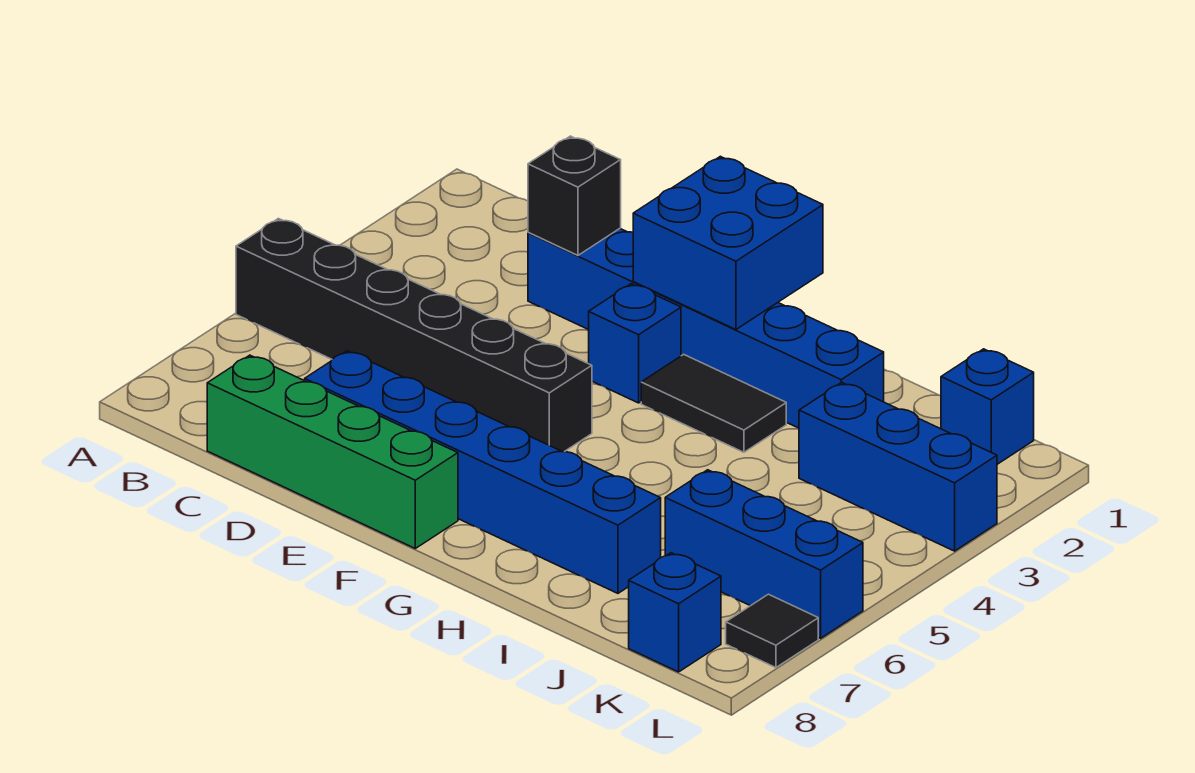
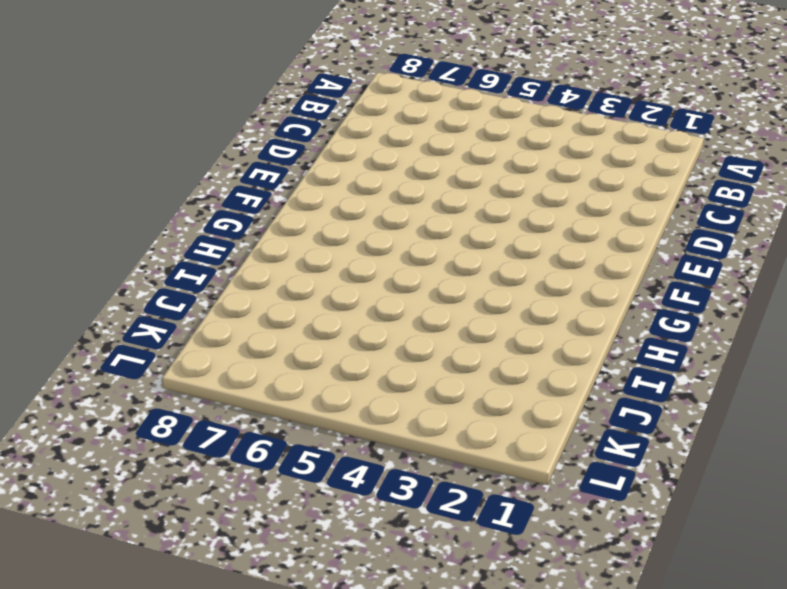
none -> black 1x6 brick [236,219,592,452]
none -> green 1x4 brick [207,355,458,548]
none -> blue 1x6 brick [528,229,884,428]

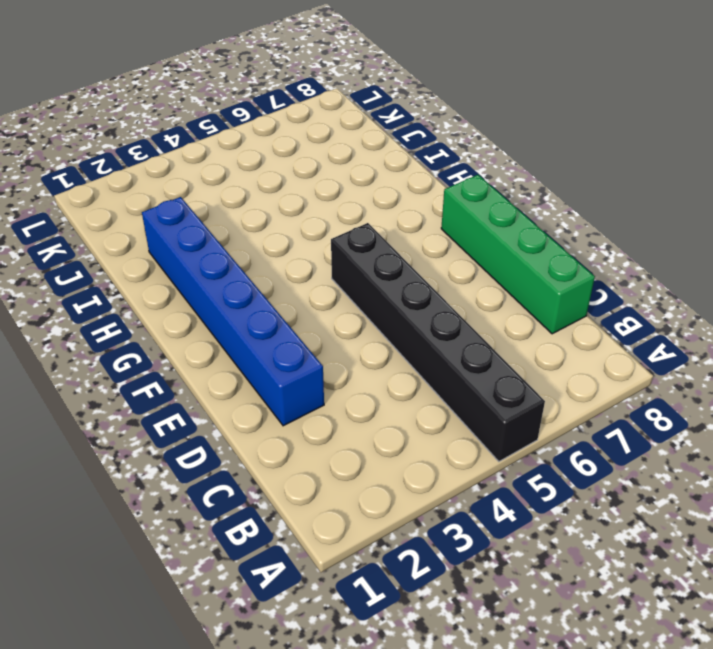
none -> blue 1x6 brick [305,351,661,593]
none -> blue 1x1 brick [589,284,681,403]
none -> black 1x2 tile [641,354,786,452]

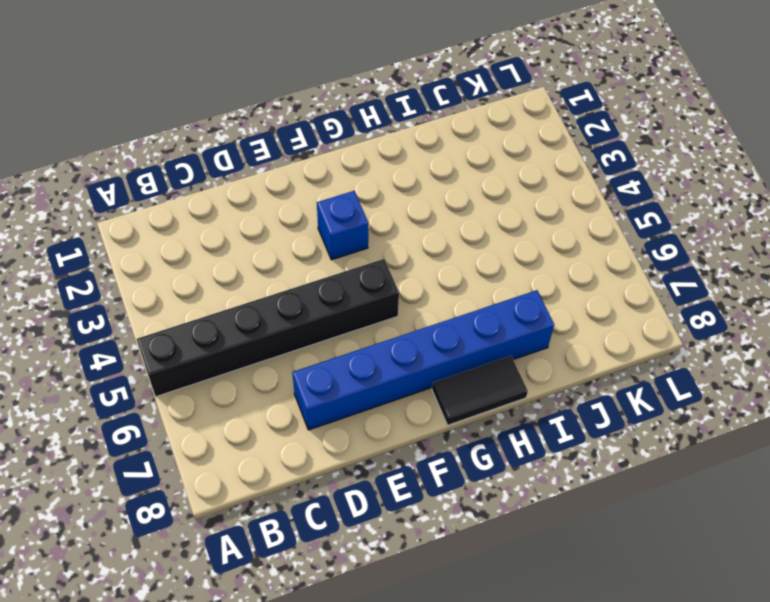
black 1x2 tile [432,356,528,425] -> black 1x2 tile moved to [641,354,786,452]
none -> green 1x4 brick [207,355,458,548]
none -> blue 1x6 brick [528,229,884,428]
none -> blue 1x3 brick [799,382,997,551]

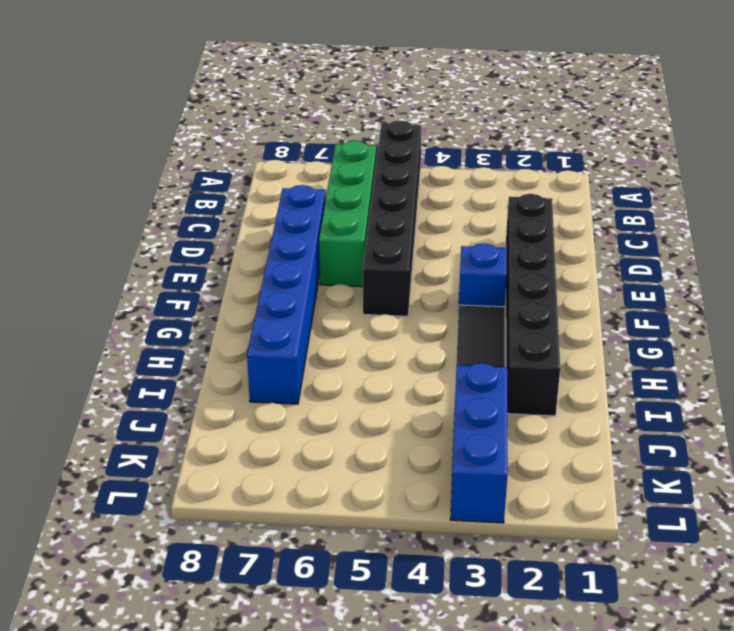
green 1x4 brick [319,141,376,287] -> green 1x4 brick moved to [207,355,458,548]
black 1x6 brick [506,194,560,416] -> blue 1x6 brick [528,229,884,428]
none -> blue 1x3 brick [665,470,863,638]
none -> blue 1x1 brick [941,349,1034,464]
none -> blue 1x1 brick [629,553,721,672]

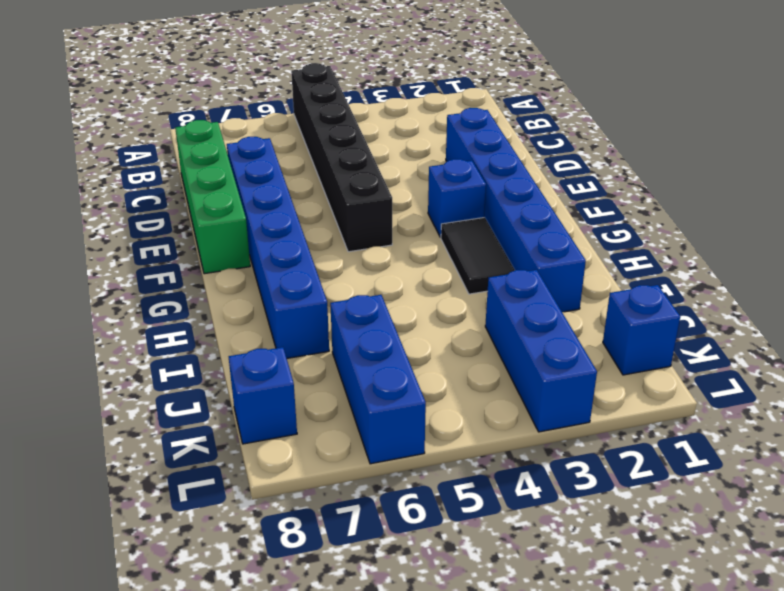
none -> black 1x1 tile [726,594,818,668]
none -> black 1x1 brick [528,136,621,255]
none -> blue 2x2 brick [633,156,823,330]

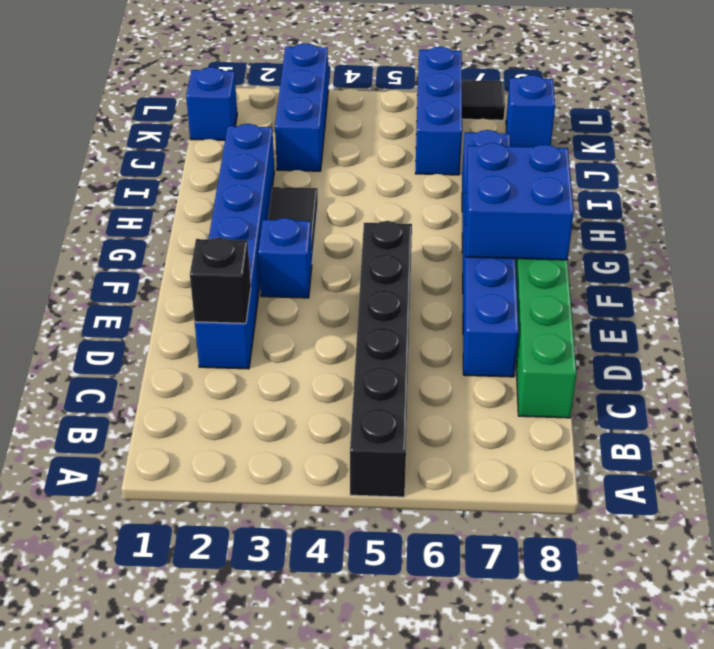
blue 2x2 brick [465,143,574,260] -> blue 2x2 brick moved to [633,156,823,330]

